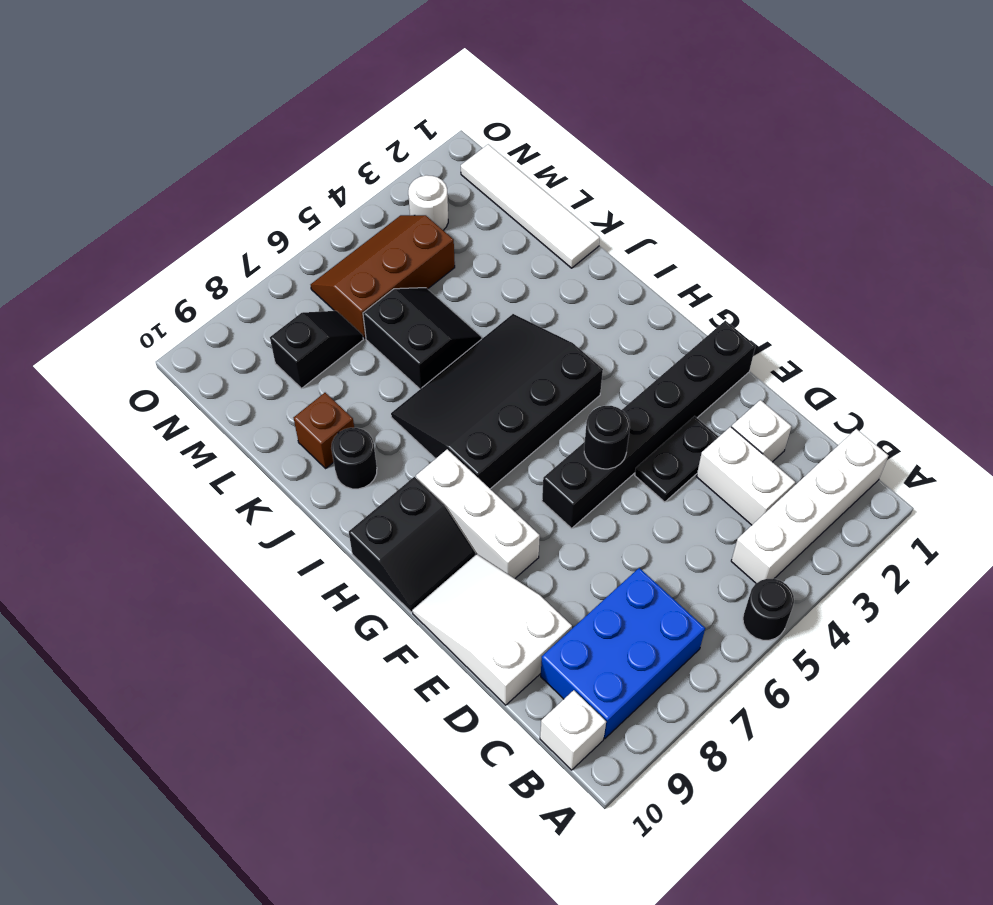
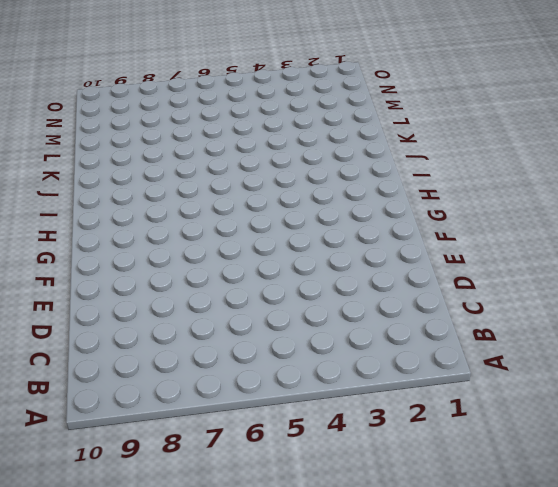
none -> black 1x1 round brick [743,579,794,640]
none -> white 1x4 brick [731,429,889,583]
none -> blue 2x3 brick [541,568,705,739]

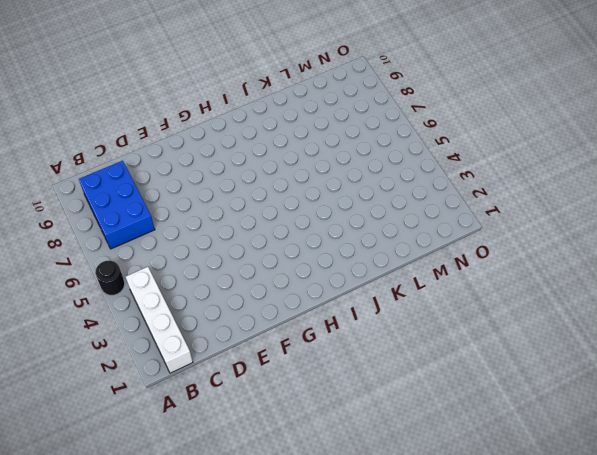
none -> white 1x1 brick [540,690,606,770]
none -> white 1x2 brick [696,427,795,525]
none -> white 1x1 brick [732,400,792,462]

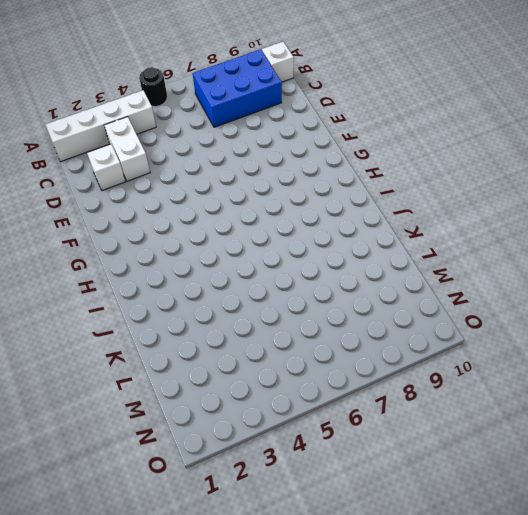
none -> white 2x3 slope [412,554,572,705]
none -> black 1x2 plate [635,416,718,502]
none -> black 1x6 brick [542,320,756,528]

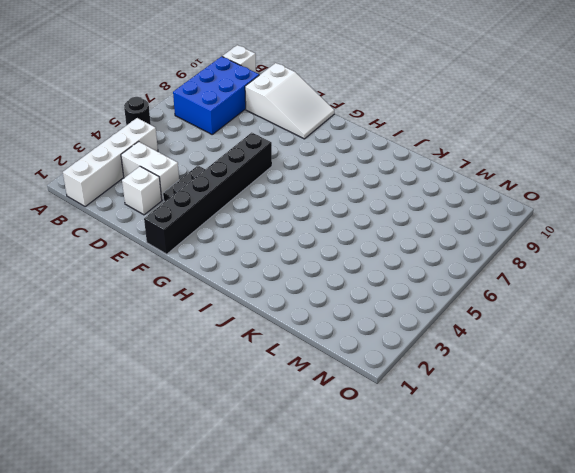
none -> white 1x3 brick [416,449,540,579]
none -> black 2x2 slope [349,477,475,612]
none -> black 3x4 slope [391,314,603,489]

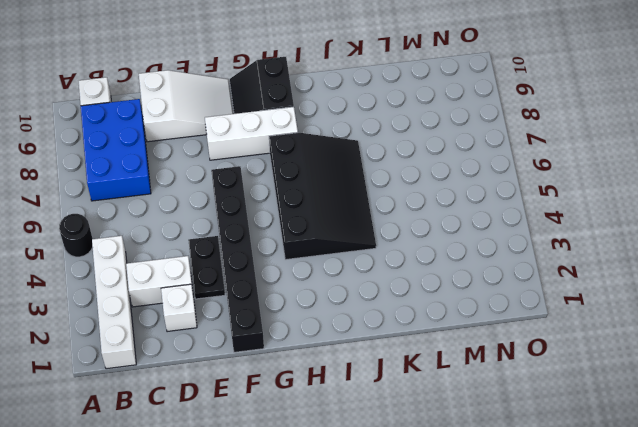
none -> black 1x1 round brick [331,427,377,489]
none -> white 1x4 tile [461,144,600,268]
none -> black 2x2 slope [363,288,481,389]

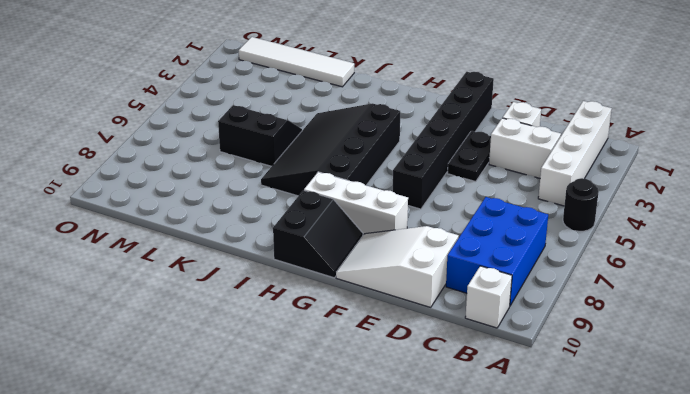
none -> black 1x1 round brick [331,427,377,489]
none -> brown 1x1 brick [293,393,354,468]
none -> brown 2x3 slope [311,215,455,338]

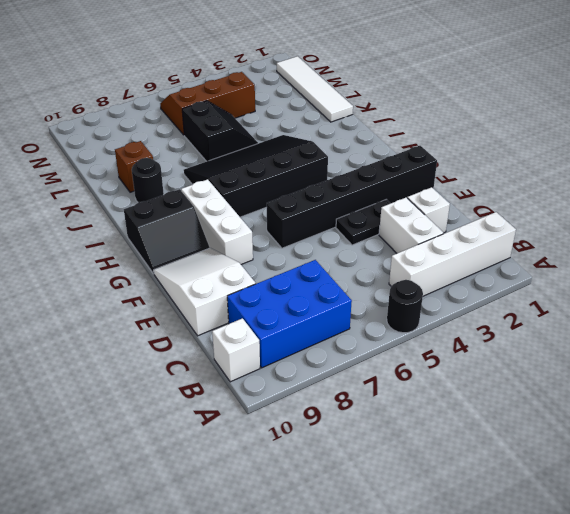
none -> black 1x2 slope [270,311,363,388]
none -> white 1x1 round brick [408,175,448,230]
none -> black 1x1 round brick [584,406,630,469]

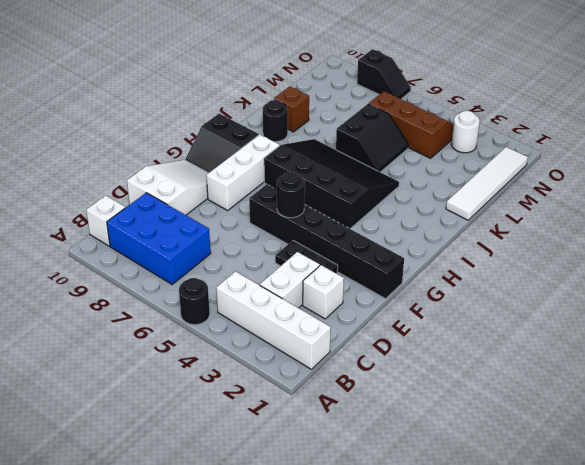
black 1x2 slope [357,49,411,99] -> black 1x2 slope moved to [270,311,363,388]

